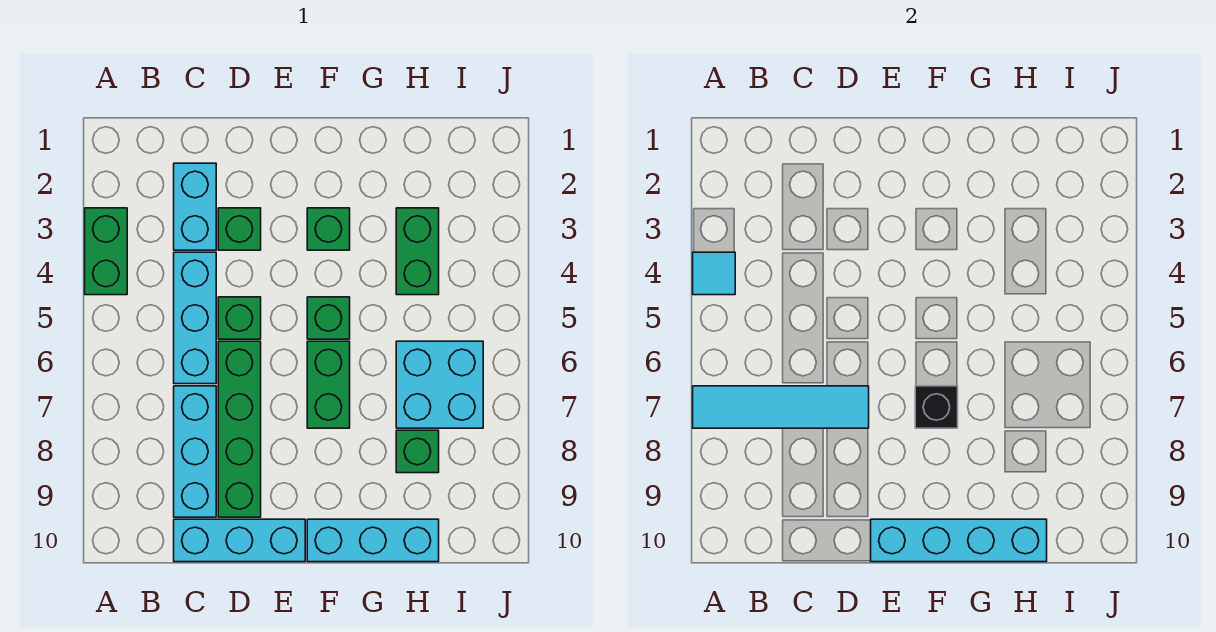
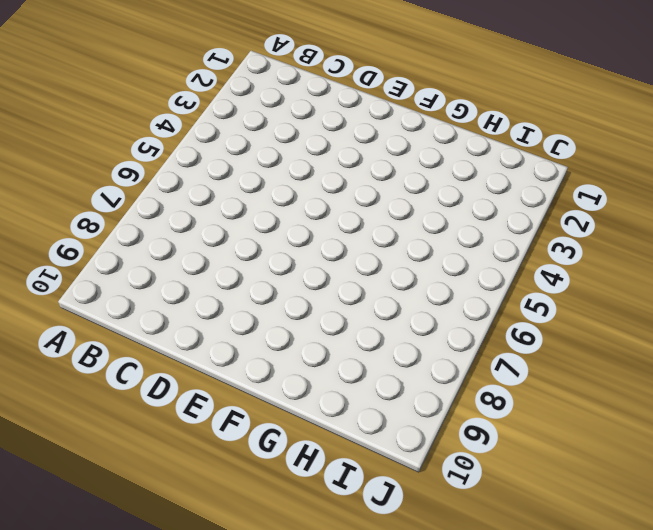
none -> green 1x2 brick [85,208,127,295]
none -> cyan 1x2 brick [174,163,216,250]
none -> cyan 1x3 brick [174,252,216,384]

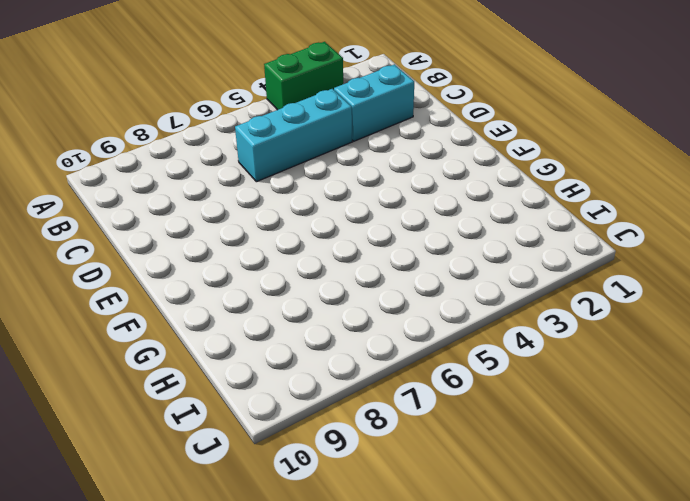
none -> cyan 1x3 brick [174,386,216,517]
none -> cyan 1x3 brick [174,519,305,562]
none -> green 1x1 brick [218,208,261,250]

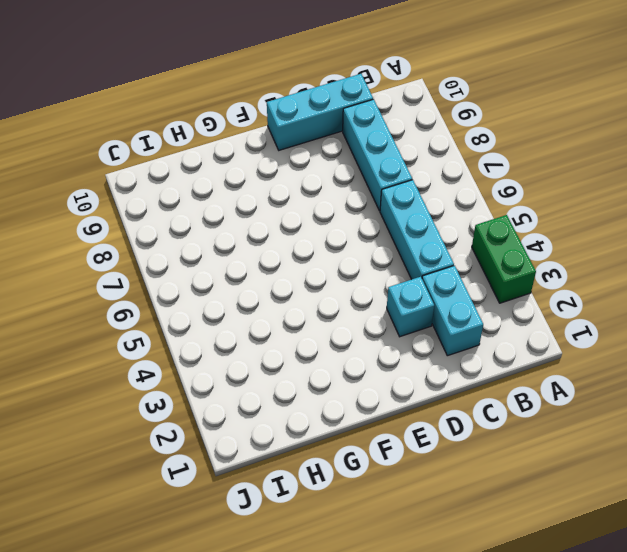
cyan 1x1 brick [387,277,434,337] -> green 1x1 brick [218,208,261,250]
none -> green 1x1 brick [218,297,261,339]
none -> green 1x4 brick [218,341,261,517]
none -> green 1x1 brick [307,208,350,250]

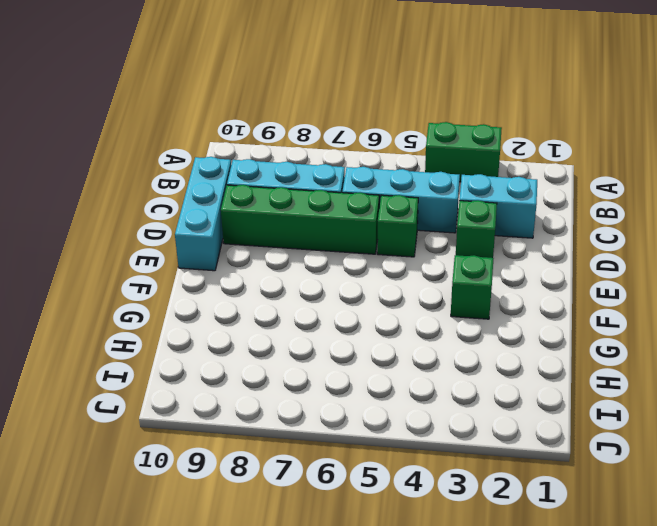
none -> green 1x1 brick [307,297,350,339]
none -> green 1x2 brick [307,341,350,428]
none -> cyan 1x3 brick [307,519,439,562]

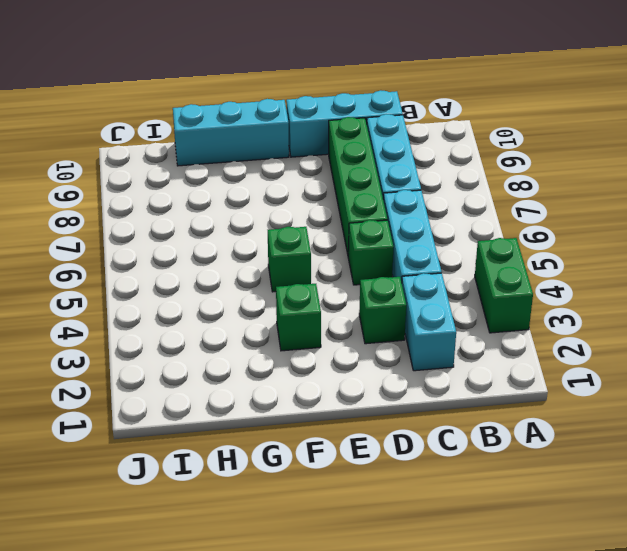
none -> green 1x2 brick [307,341,350,428]
none -> green 1x2 brick [396,208,439,295]
none -> cyan 2x2 brick [396,341,483,428]

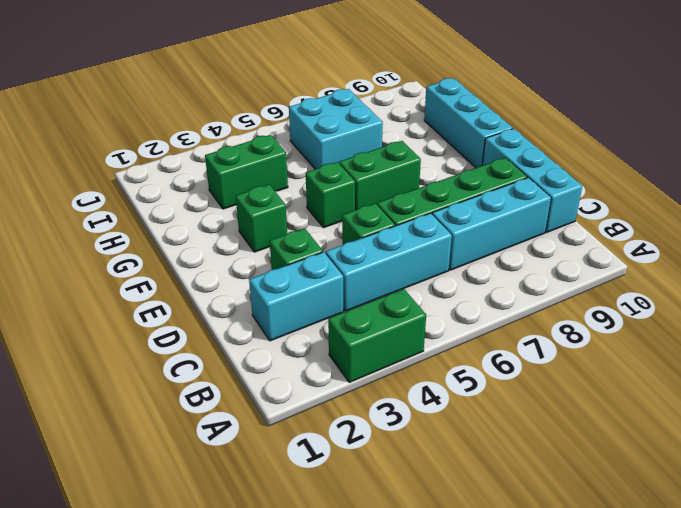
none -> green 1x1 brick [396,430,439,473]
none -> cyan 1x1 tile [693,252,735,295]
none -> cyan 1x4 tile [693,386,869,428]

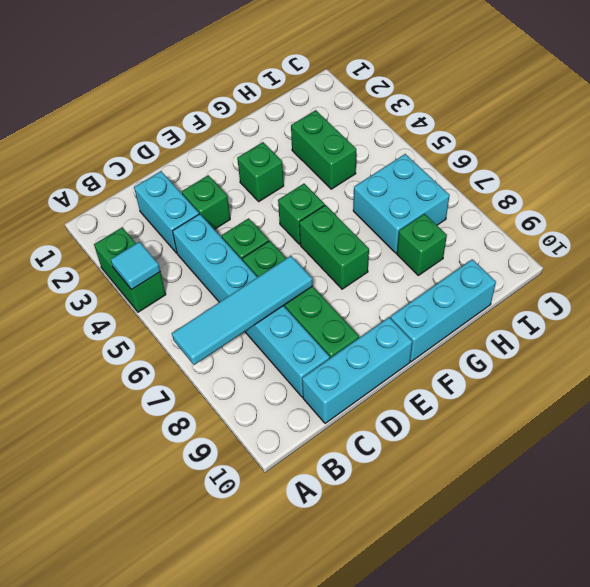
none -> cyan 1x4 brick [871,519,1047,562]
none -> black 1x1 brick [915,386,958,428]

